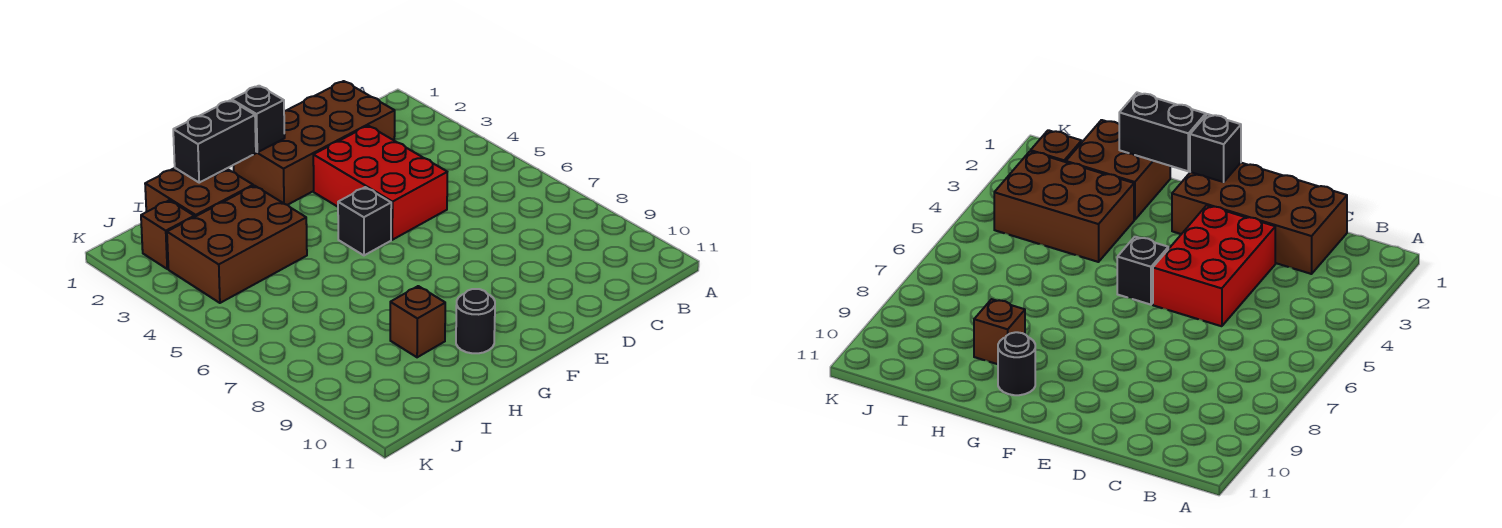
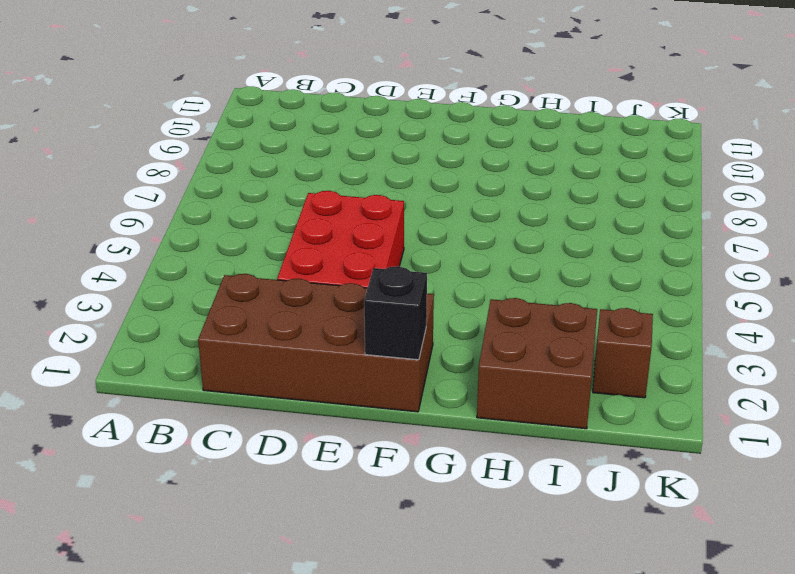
none -> black 1x1 brick [338,187,391,255]
none -> black 1x1 round brick [456,289,495,353]

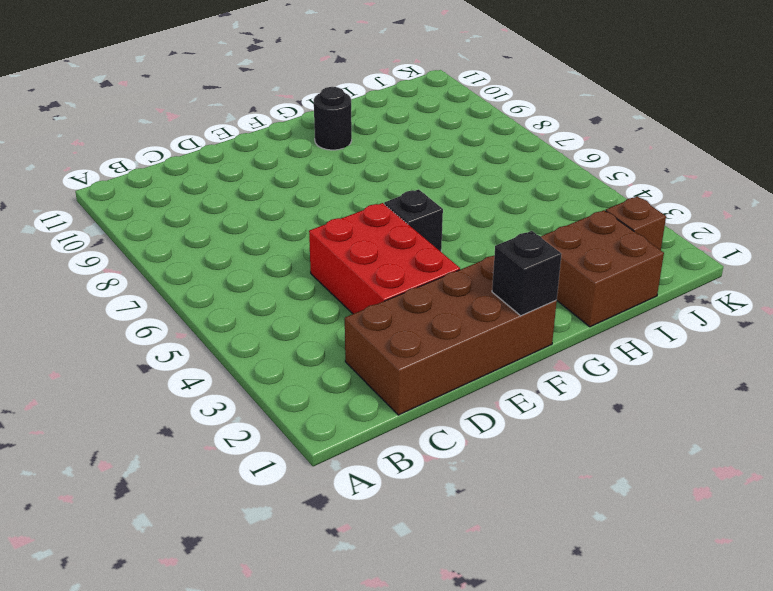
none -> brown 2x3 brick [167,186,307,303]
none -> brown 1x1 brick [390,286,445,357]

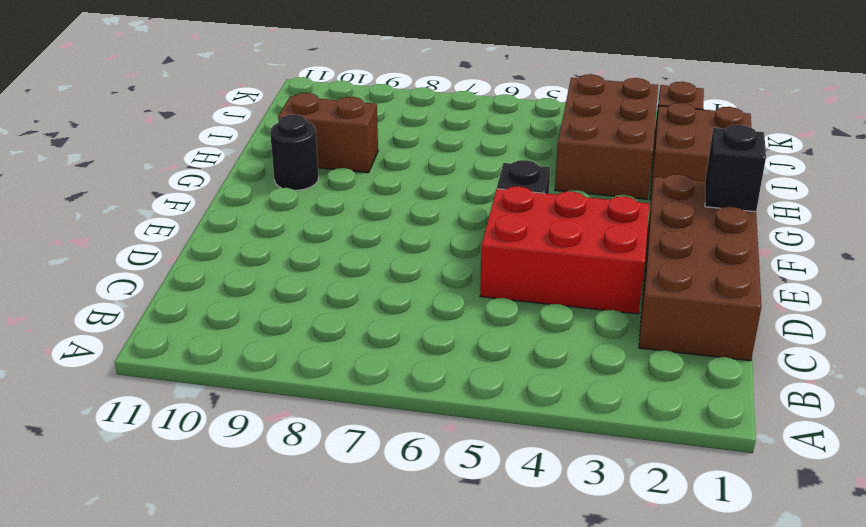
brown 1x2 brick [278,93,378,173] -> brown 1x1 brick [390,286,445,357]
none -> black 1x2 brick [173,100,256,183]

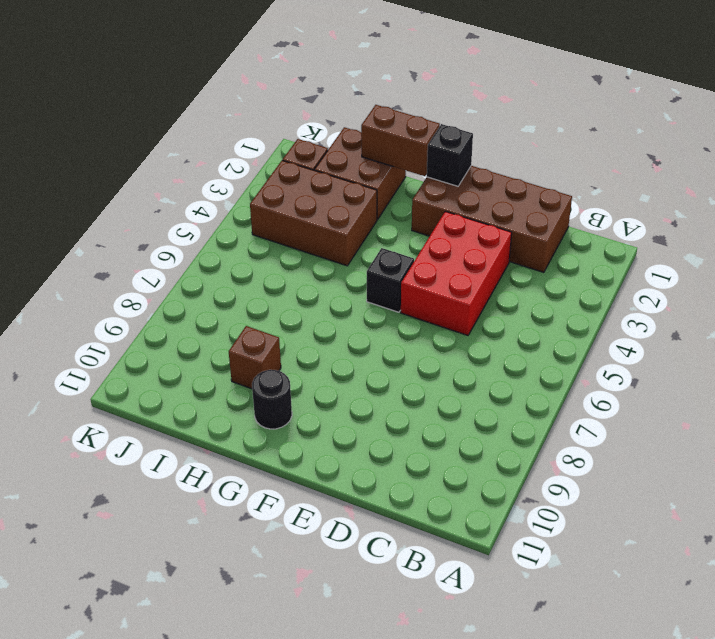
brown 1x2 brick [361,105,440,176] -> black 1x2 brick [173,100,256,183]

